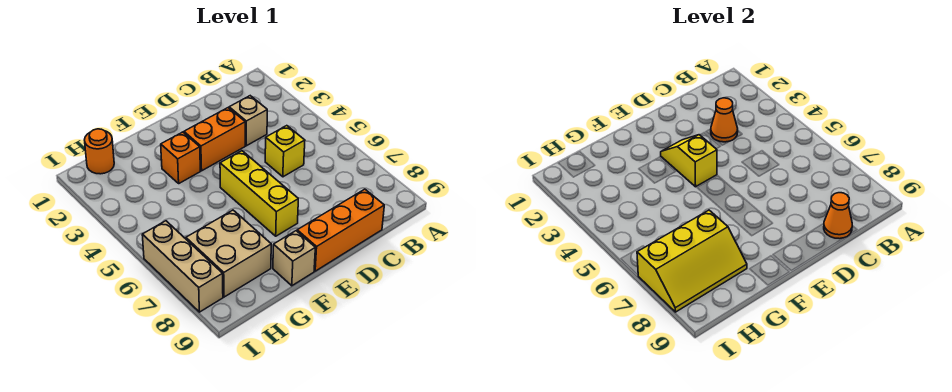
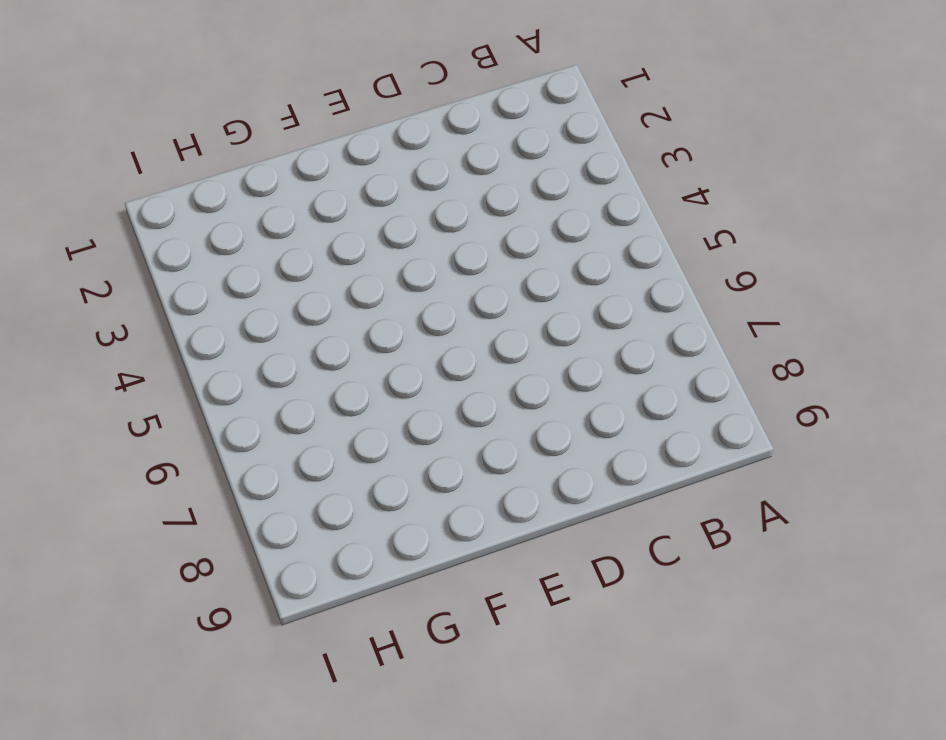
none -> tan 1x1 brick [229,96,267,146]
none -> yellow 1x1 brick [265,126,305,177]
none -> orange 1x3 brick [297,189,384,271]

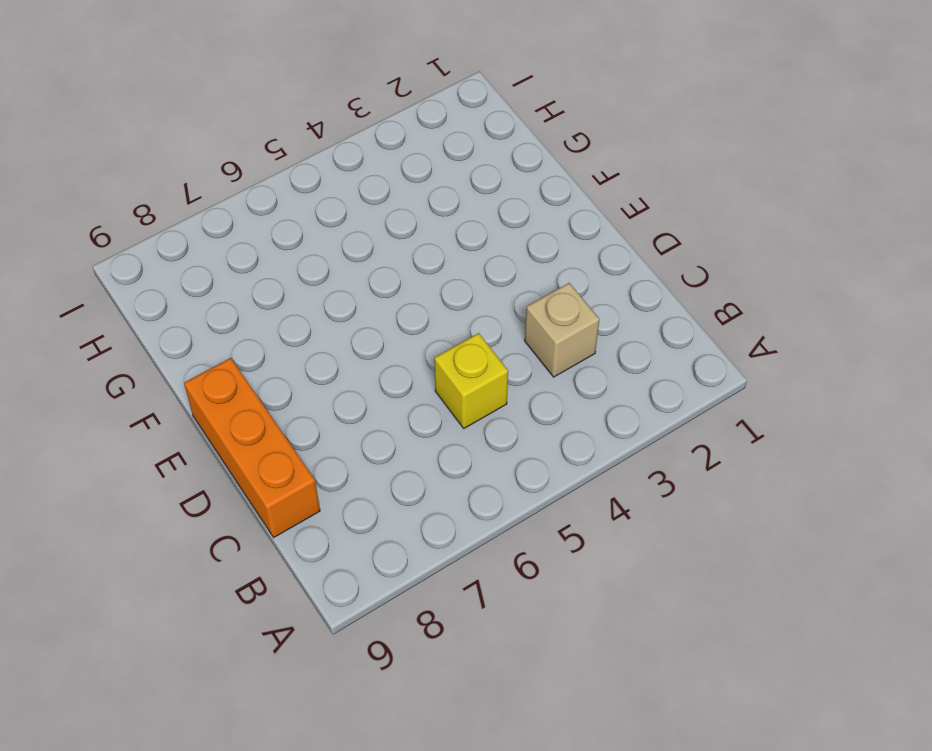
none -> orange 1x2 brick [184,108,245,171]
none -> yellow 1x3 brick [220,151,298,236]
none -> orange 1x1 brick [161,132,200,183]

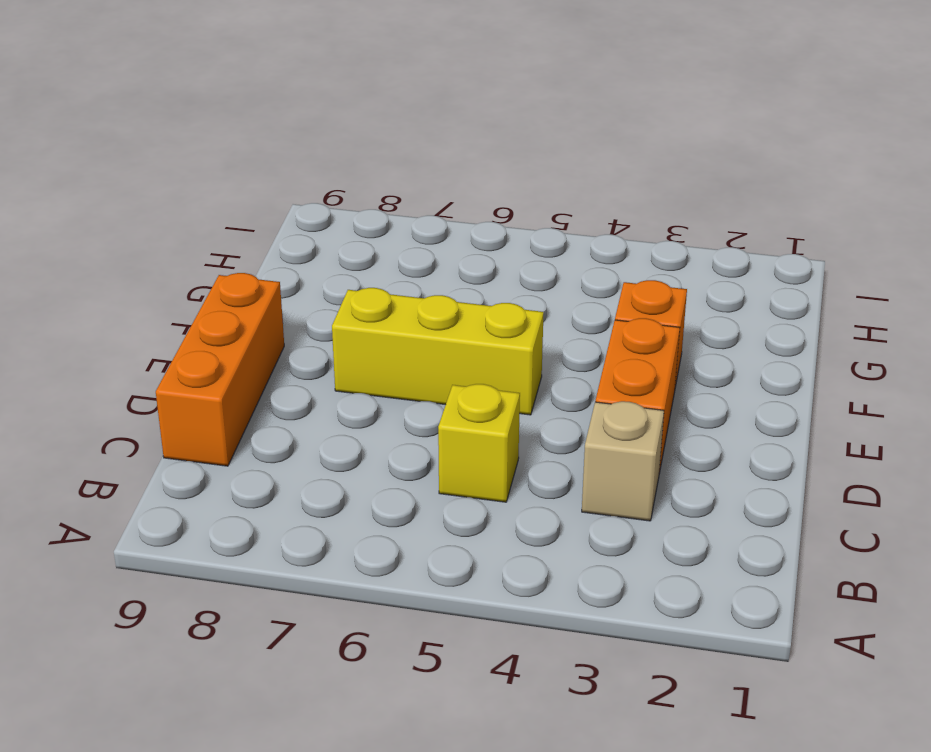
none -> tan 1x1 brick [273,231,315,286]
none -> tan 2x2 brick [186,210,271,297]
none -> orange 1x1 round brick [85,129,114,174]

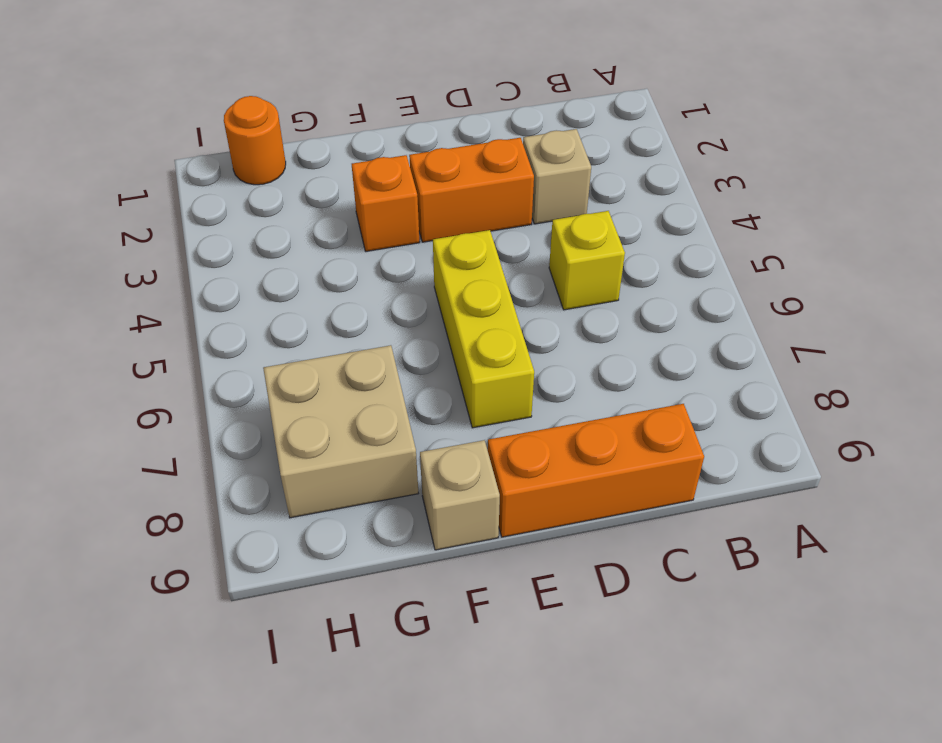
none -> tan 1x3 brick [142,221,223,312]
none -> orange 1x1 cone [711,98,738,142]
none -> orange 1x1 cone [824,193,852,239]

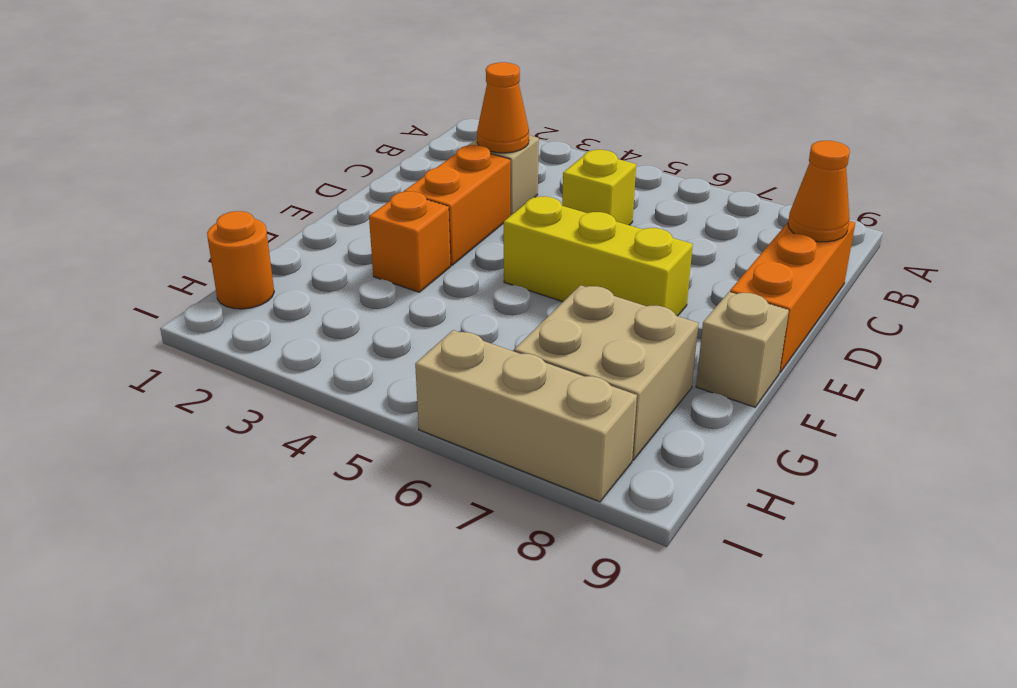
none -> yellow 1x2 slope [661,135,717,187]
none -> yellow 2x3 slope [637,210,747,312]

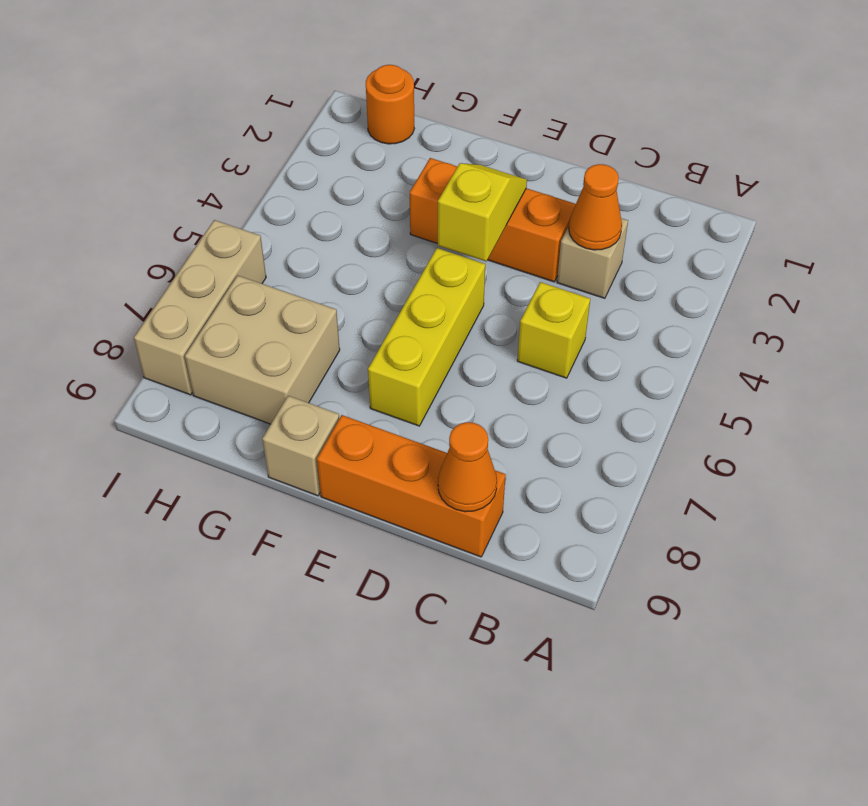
none -> yellow 2x3 slope [637,210,747,312]

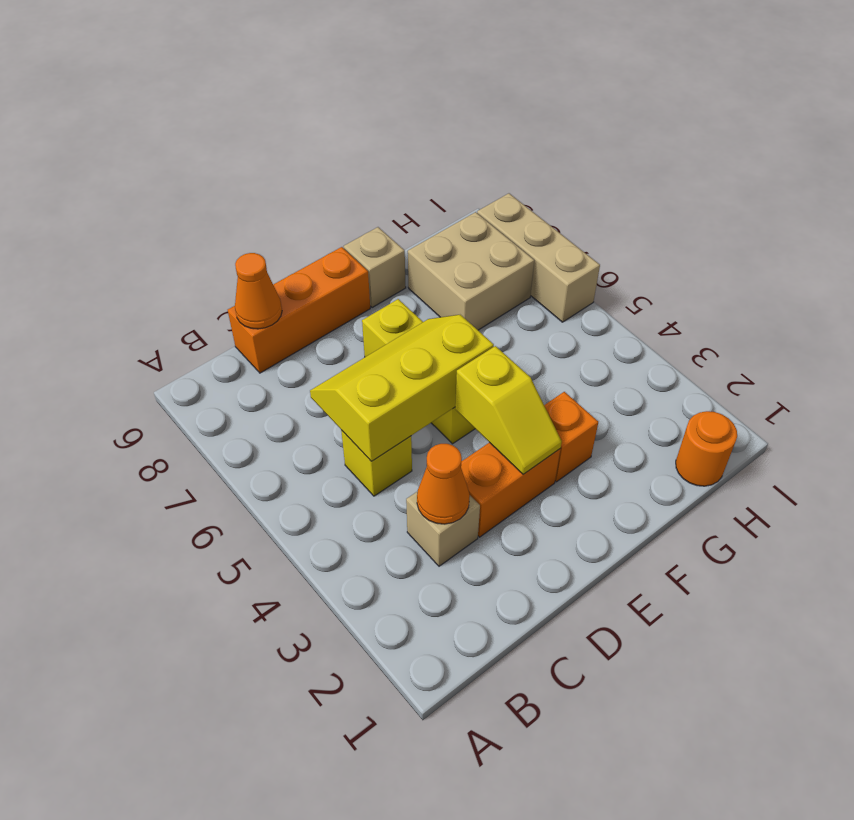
yellow 2x3 slope [310,315,494,462] -> yellow 2x3 slope moved to [637,210,747,312]

